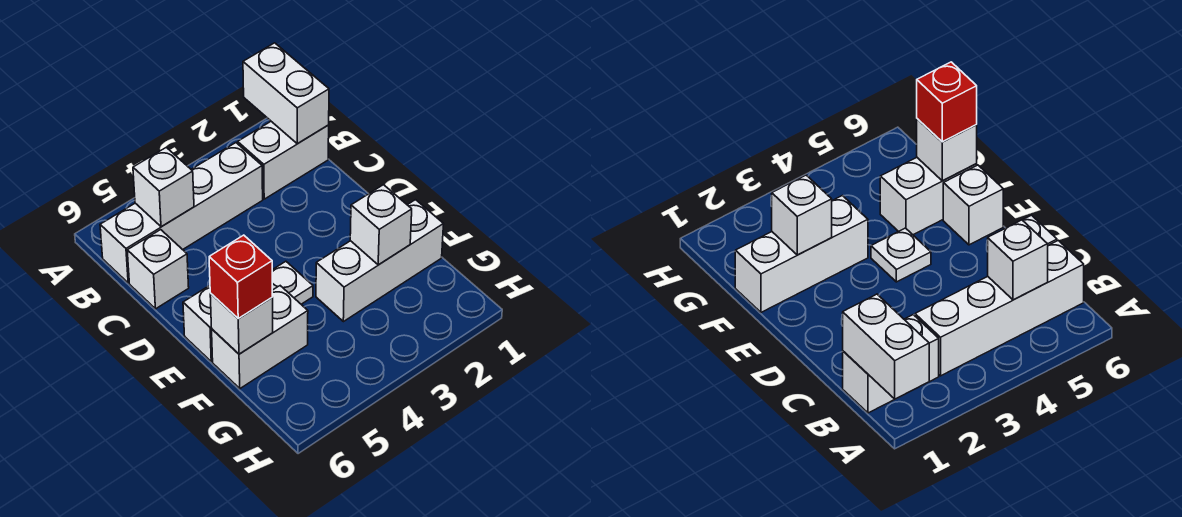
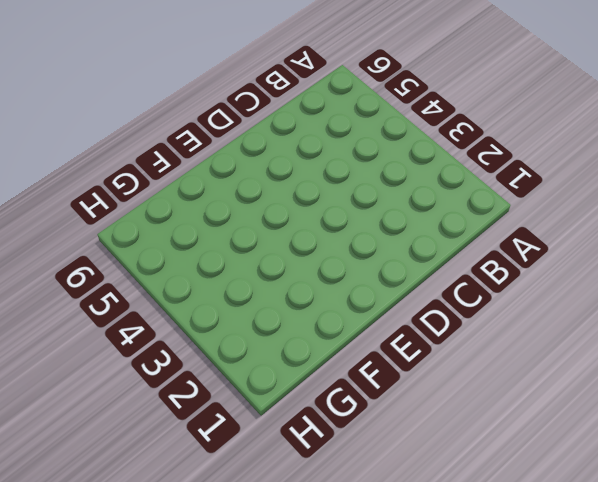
none -> white 1x2 brick [238,122,329,199]
none -> white 1x4 brick [100,143,263,283]
none -> white 1x1 brick [127,230,189,309]

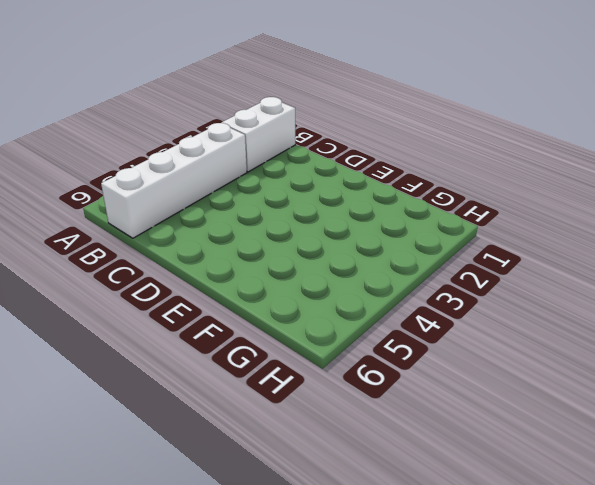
none -> white 1x1 brick [127,230,189,309]
none -> white 1x1 plate [272,261,313,304]
none -> white 1x1 brick [183,286,213,362]

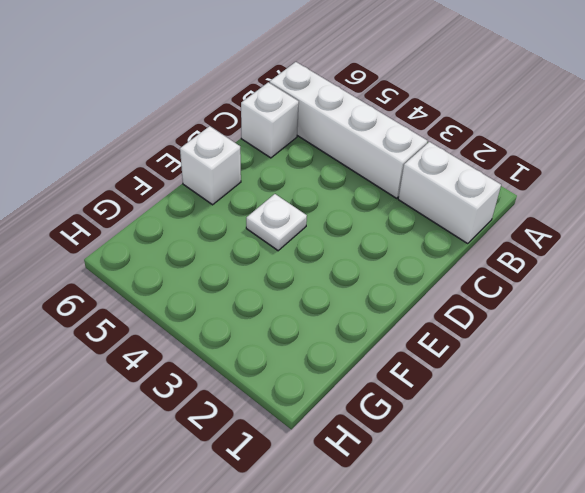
none -> white 1x3 brick [316,200,443,322]
none -> white 1x2 brick [212,286,308,389]
none -> white 1x2 brick [243,43,329,144]

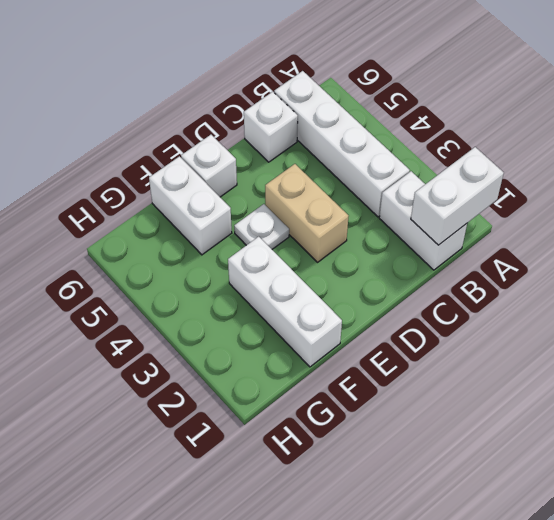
tan 1x2 brick [265,164,348,262] -> none
none -> white 1x1 brick [133,147,194,227]
none -> white 1x1 brick [350,185,412,265]
none -> white 1x1 brick [210,293,273,354]

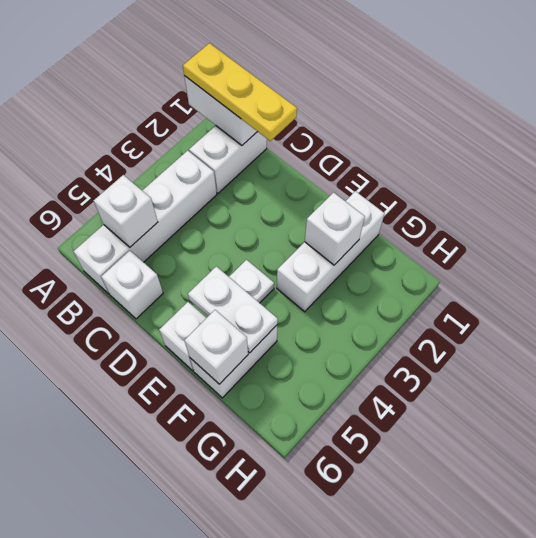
yellow 1x3 plate [183,43,297,141] -> none
white 1x2 plate [188,266,278,353] -> none
none -> red 1x1 brick [209,235,273,319]

